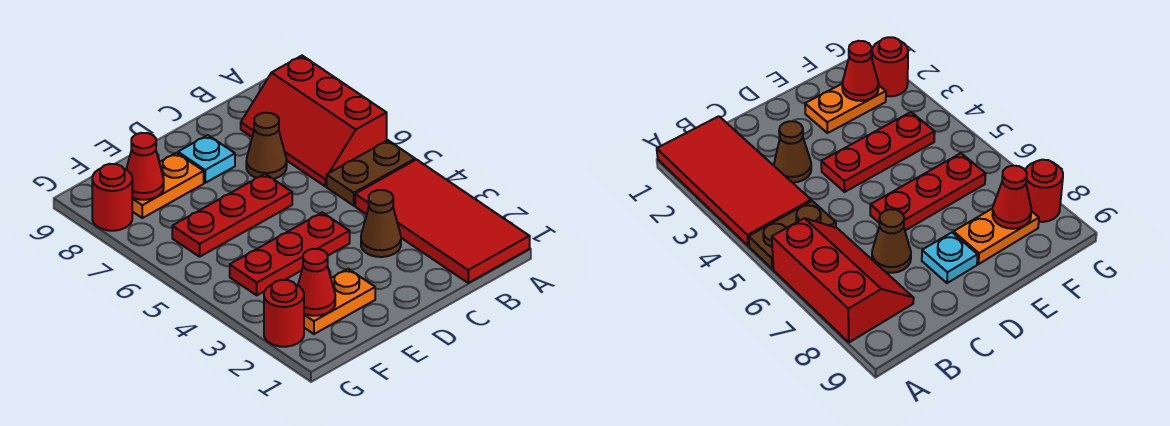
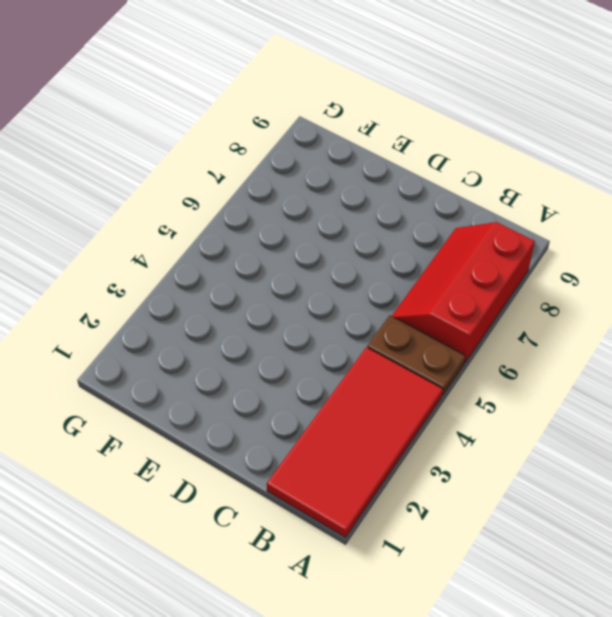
none -> brown 1x1 cone [361,190,401,257]
none -> brown 1x1 cone [246,113,287,179]
none -> red 1x3 plate [230,212,350,295]

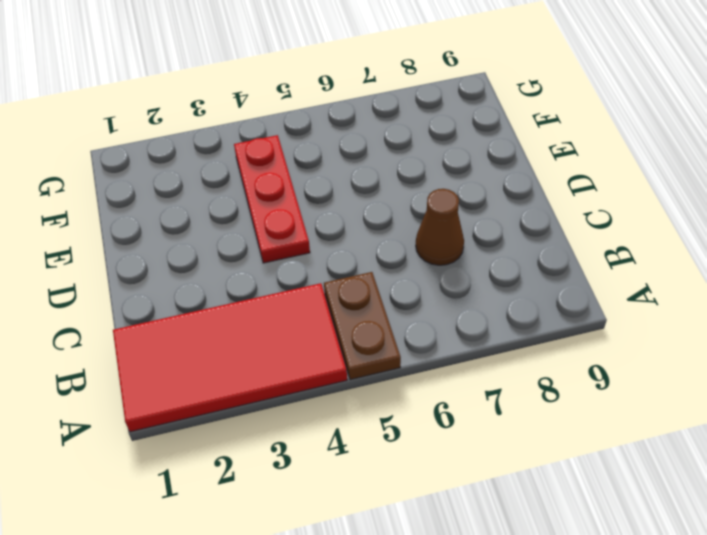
none -> red 2x3 slope [241,56,387,186]
none -> brown 1x1 cone [361,190,401,257]
none -> red 1x3 plate [172,174,292,257]

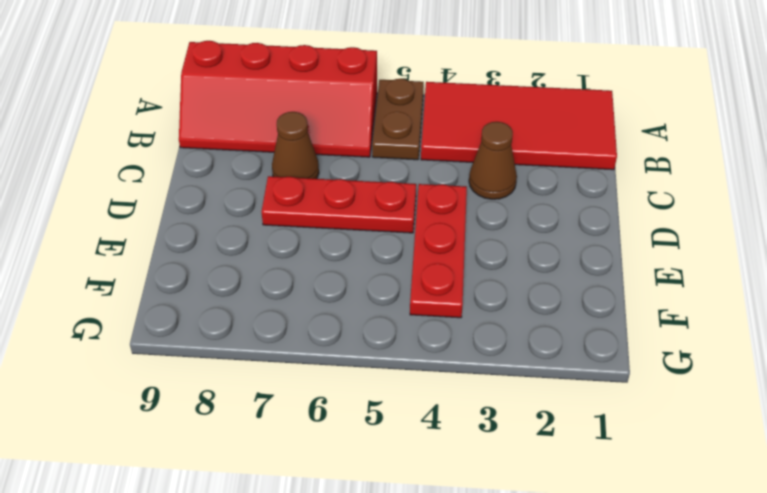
red 2x4 slope [179,41,377,157] -> red 2x3 slope [241,56,387,186]
red 1x3 plate [262,176,416,233] -> red 1x3 plate turned to [172,174,292,257]
none -> cyan 1x1 plate [178,135,235,183]
none -> orange 1x2 plate [304,269,375,334]
none -> orange 1x2 plate [132,153,204,218]

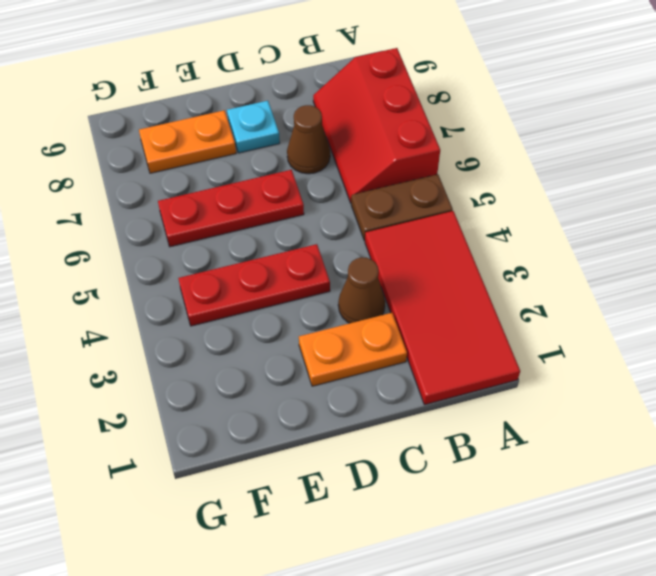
orange 1x2 plate [299,313,407,386] -> orange 1x2 plate moved to [304,269,375,334]
none -> red 1x1 round brick [264,280,304,347]
none -> red 1x1 round brick [92,164,132,231]
none -> red 1x1 cone [298,249,335,316]

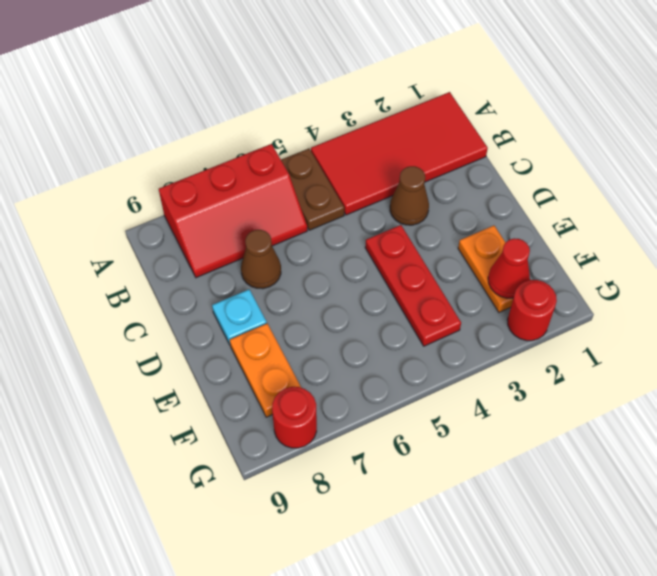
none -> red 1x3 plate [172,174,292,257]
none -> red 1x1 cone [126,133,164,200]

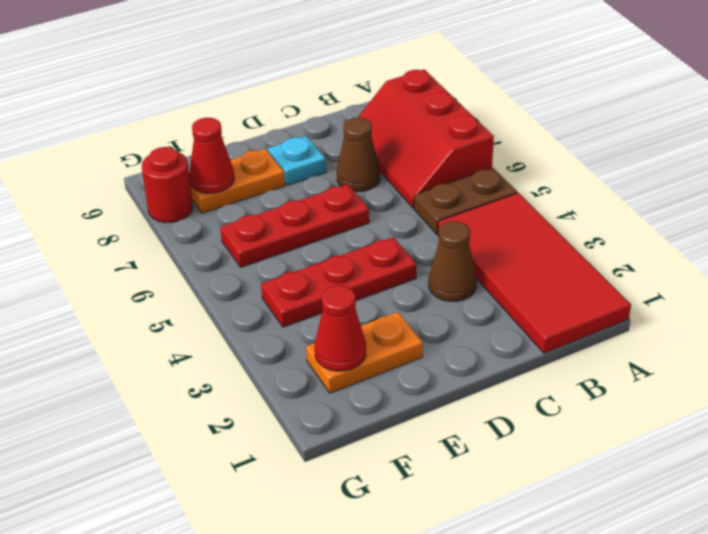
none -> red 1x1 round brick [264,280,304,347]

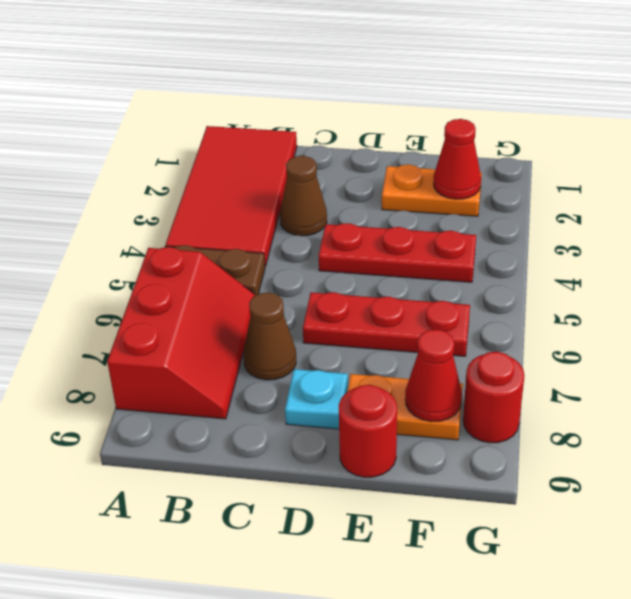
red 1x1 round brick [339,385,397,477] -> red 1x1 round brick moved to [264,280,304,347]

